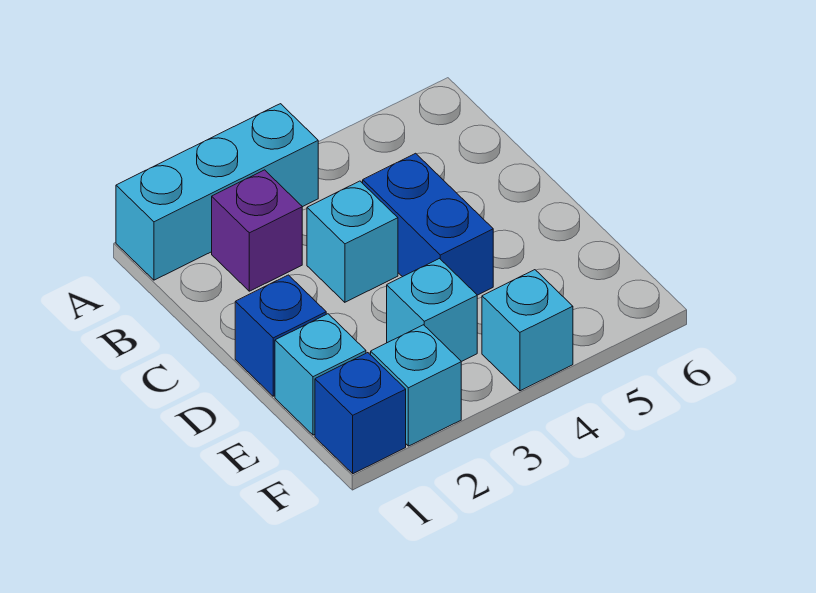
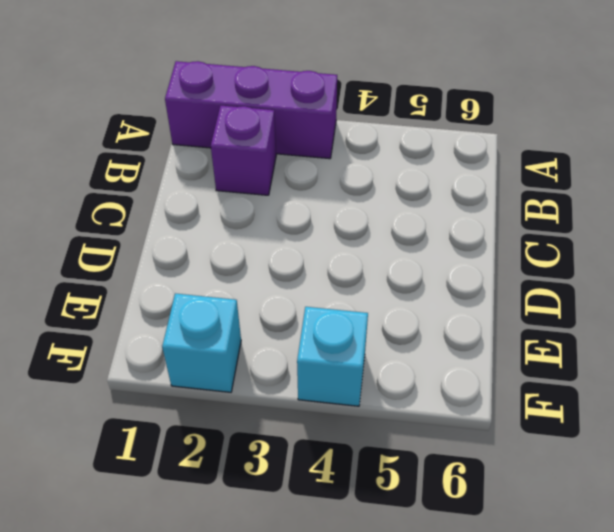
purple 1x3 brick [165,61,337,159] -> cyan 1x3 brick [116,104,318,280]
none -> cyan 1x1 brick [307,181,398,302]
none -> blue 1x2 brick [363,153,493,295]

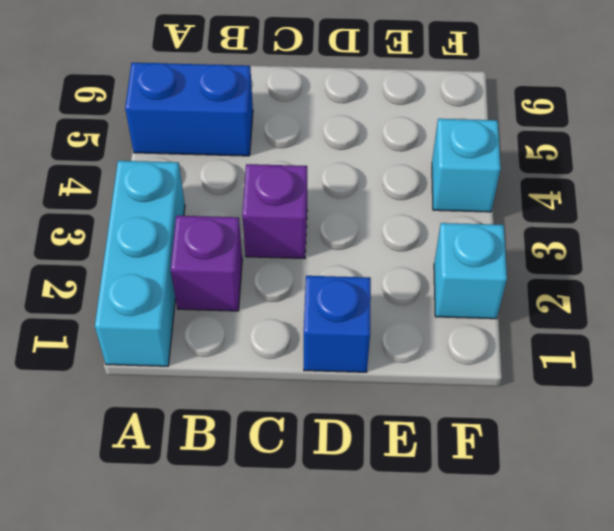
blue 1x2 brick [125,63,253,156] -> blue 1x2 brick moved to [363,153,493,295]
purple 1x1 brick [242,164,307,258] -> cyan 1x1 brick [307,181,398,302]
none -> cyan 1x1 brick [275,314,366,435]
none -> cyan 1x1 brick [387,259,477,362]

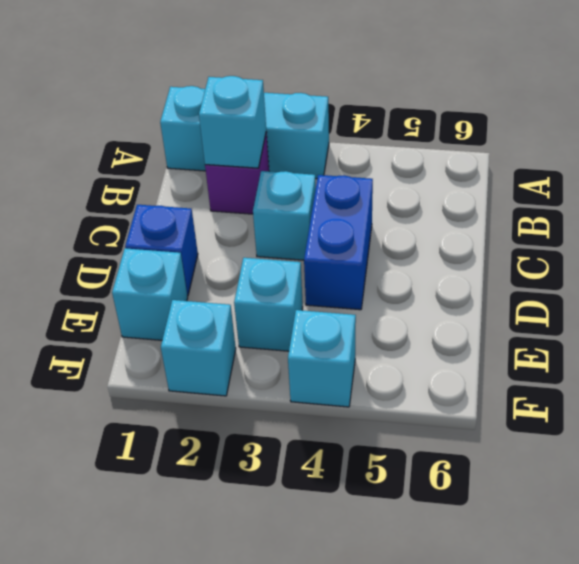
cyan 1x1 brick [199,76,266,168] -> none
none -> blue 1x1 brick [315,353,406,474]

